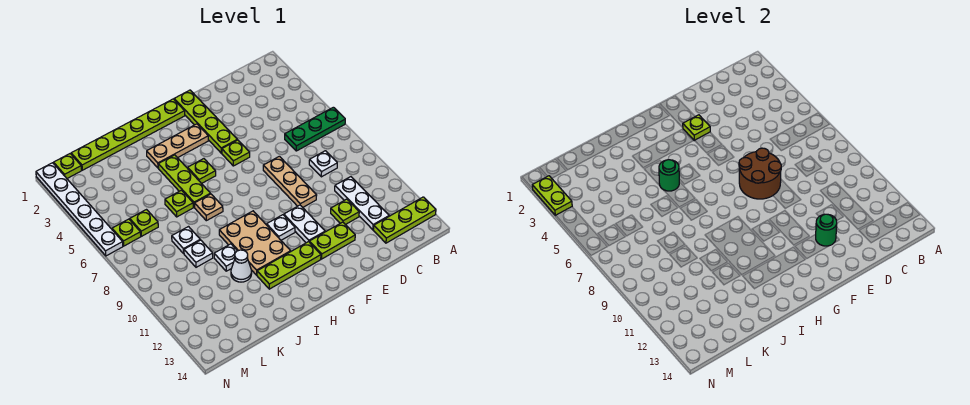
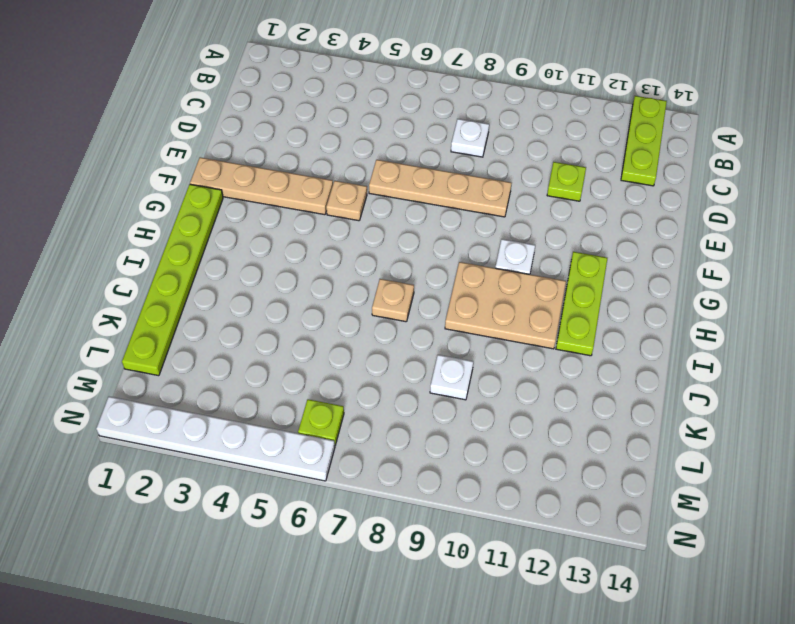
tan 1x4 plate [369,160,512,217] -> tan 1x3 plate [263,156,317,207]
tan 1x4 plate [190,157,333,215] -> lime 1x4 plate [174,90,237,153]
tan 1x1 plate [326,181,367,221] -> lime 1x1 plate [222,140,250,166]
none -> green 1x3 plate [285,107,345,151]
none -> white 1x3 plate [335,177,389,230]
none -> lime 1x2 plate [309,222,355,259]
none -> white 1x2 plate [284,205,325,243]

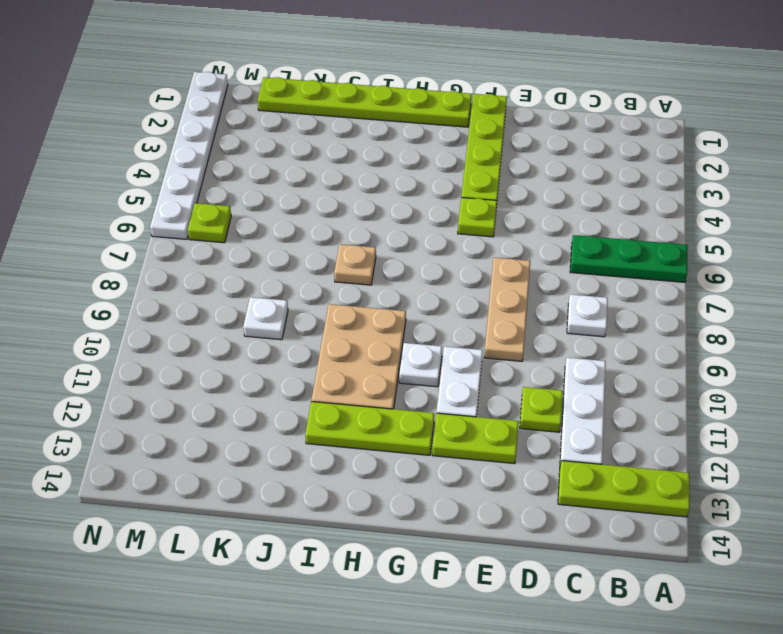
none -> tan 1x3 plate [147,124,208,168]
none -> lime 1x1 plate [188,159,216,184]
none -> lime 1x3 plate [158,155,211,207]
none -> lime 1x1 plate [165,190,193,217]

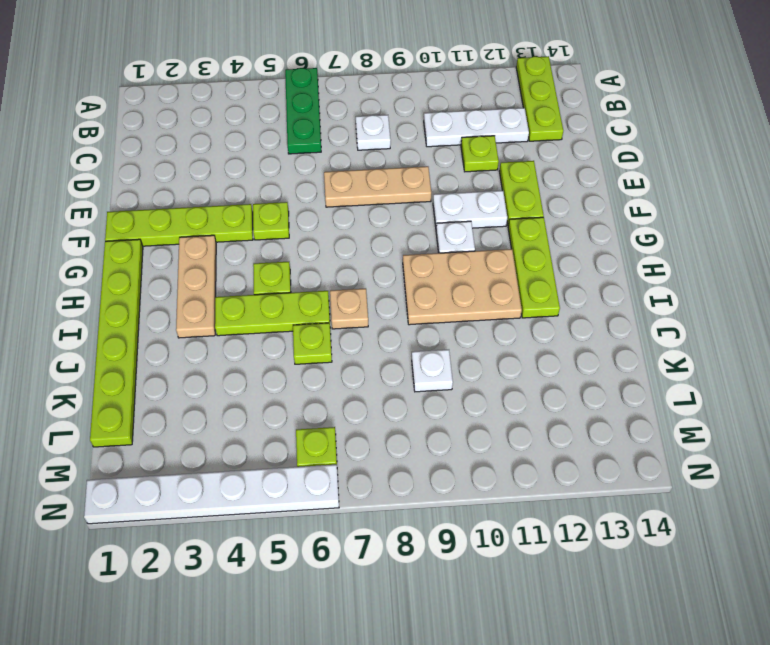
none -> white 1x1 plate [214,244,237,271]
none -> white 1x1 cone [231,250,252,282]
none -> white 1x1 plate [172,227,200,253]
none -> lime 1x1 plate [130,210,158,236]

